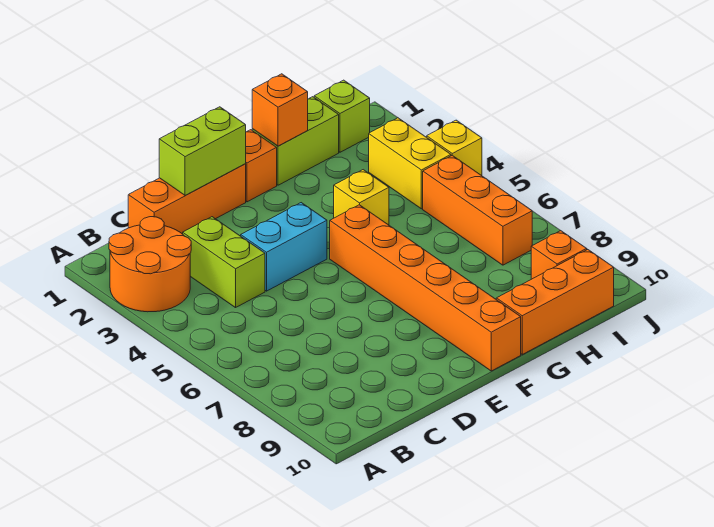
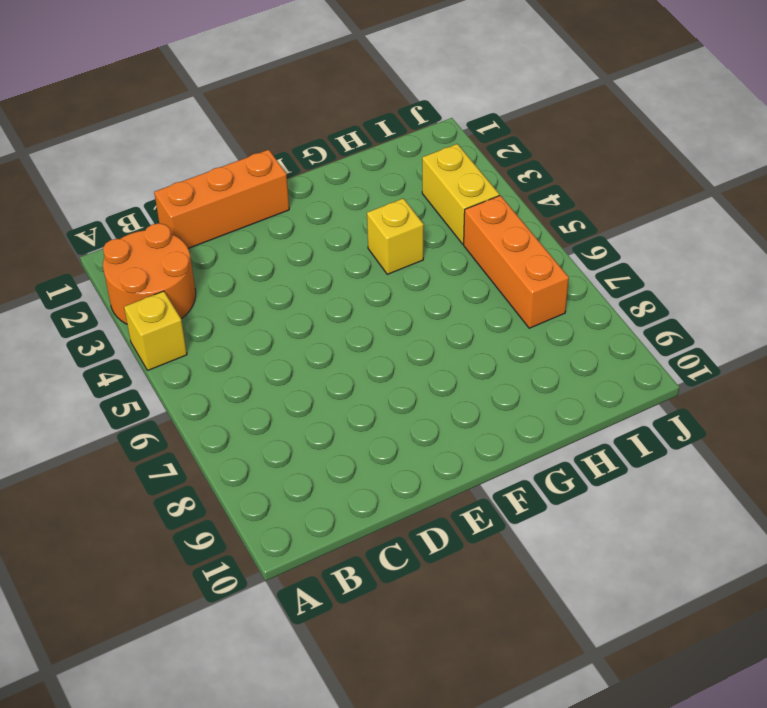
yellow 1x1 brick [124,291,187,370] -> yellow 1x1 brick moved to [427,120,482,176]
none -> lime 1x2 brick [183,217,265,308]
none -> cyan 1x2 brick [241,203,327,291]
none -> orange 1x1 brick [246,130,277,202]

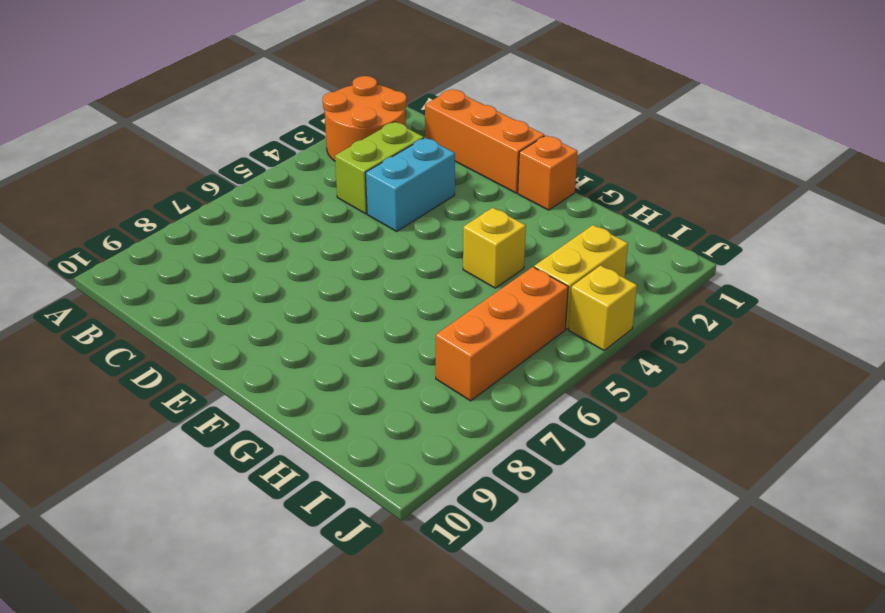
cyan 1x2 brick [366,138,455,231] -> cyan 1x2 brick turned to [241,203,327,291]
none -> orange 1x6 brick [330,205,521,371]
none -> lime 1x2 brick [252,97,339,185]
none -> orange 1x3 brick [496,250,614,354]

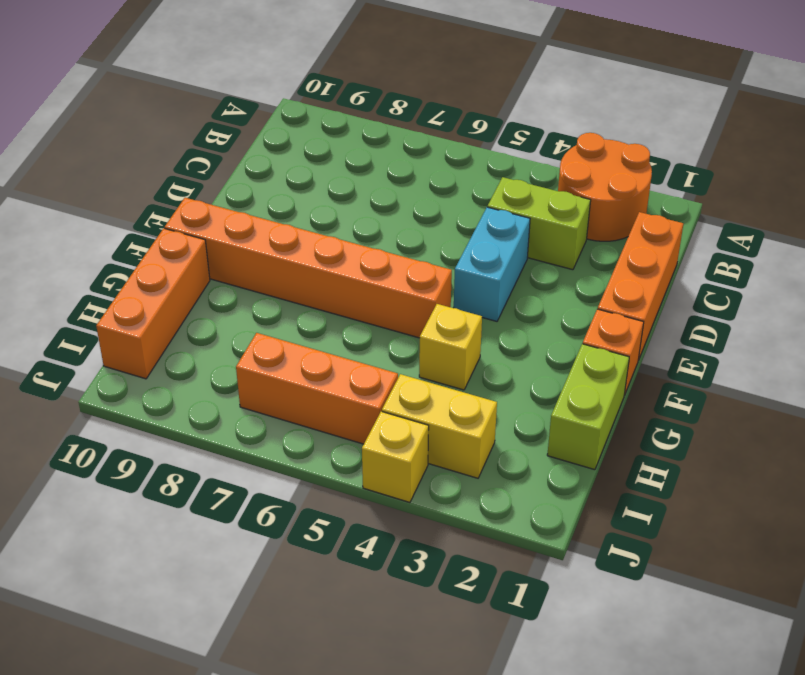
none -> lime 1x1 brick [314,80,370,152]
none -> orange 1x1 brick [531,231,587,279]
none -> lime 1x2 brick [159,107,246,195]

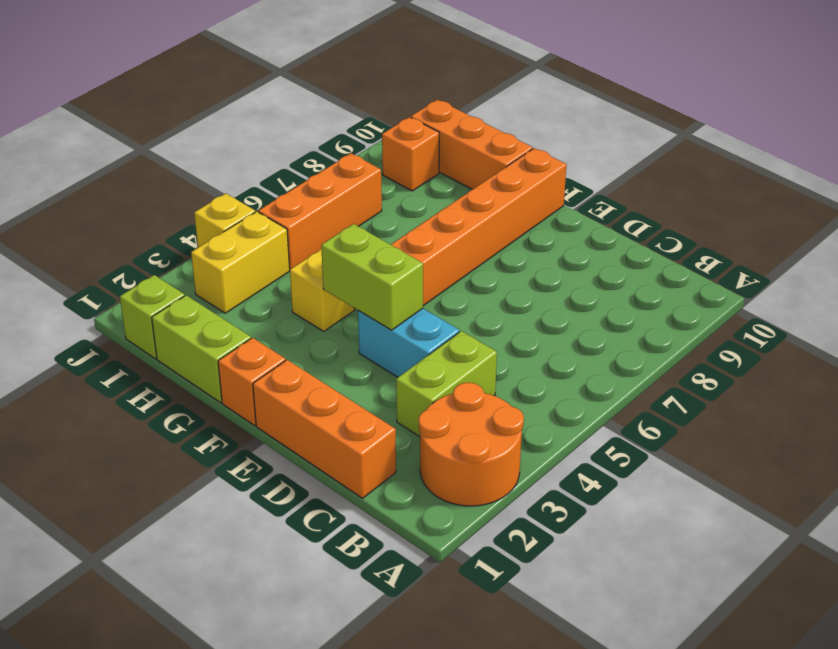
lime 1x2 brick [321,224,423,330] -> lime 1x2 brick moved to [159,107,246,195]
none -> orange 1x1 brick [252,74,308,146]

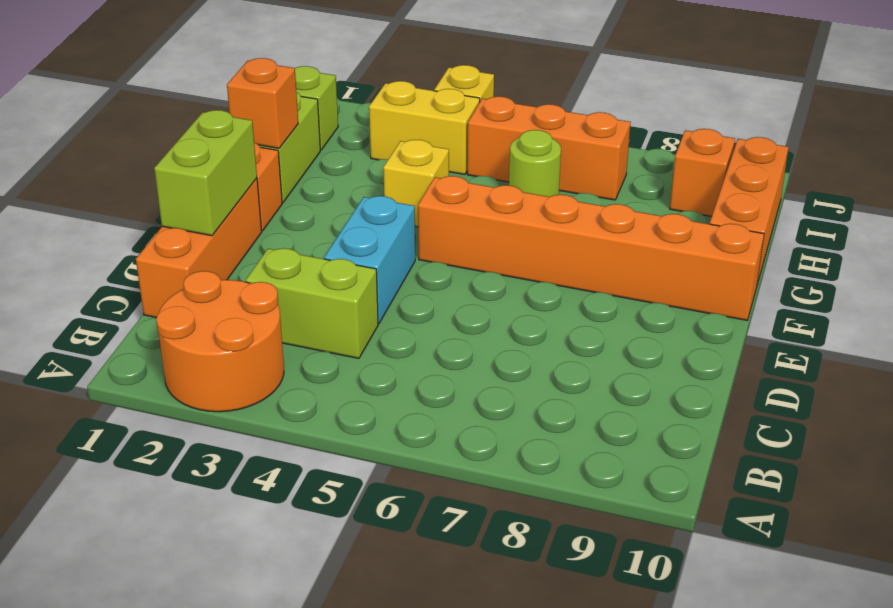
lime 1x1 round brick [509,130,561,197] -> none

